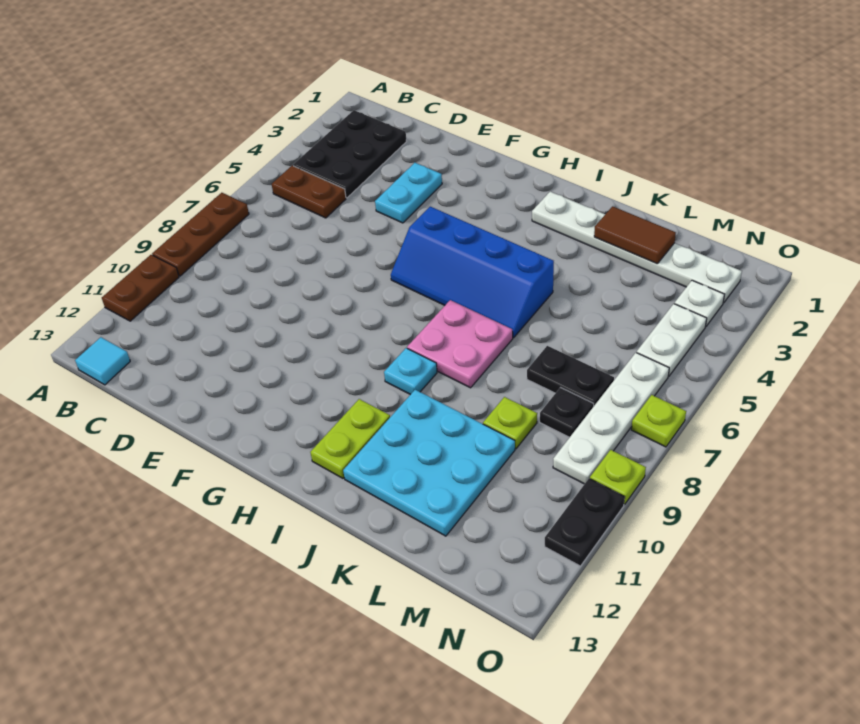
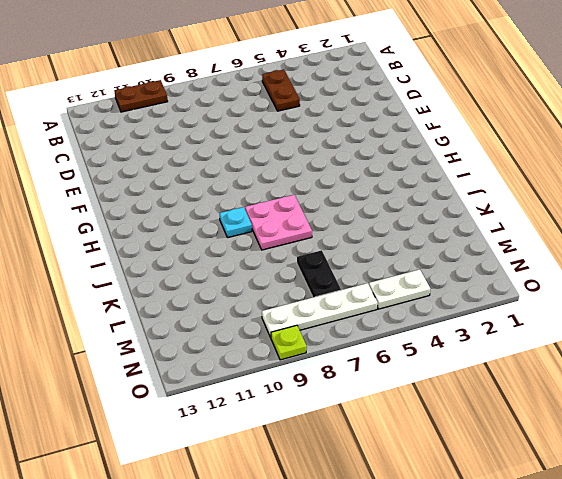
none -> brown 1x3 plate [152,193,249,276]
none -> black 2x3 plate [293,110,406,198]
none -> cyan 1x1 tile [75,337,130,385]

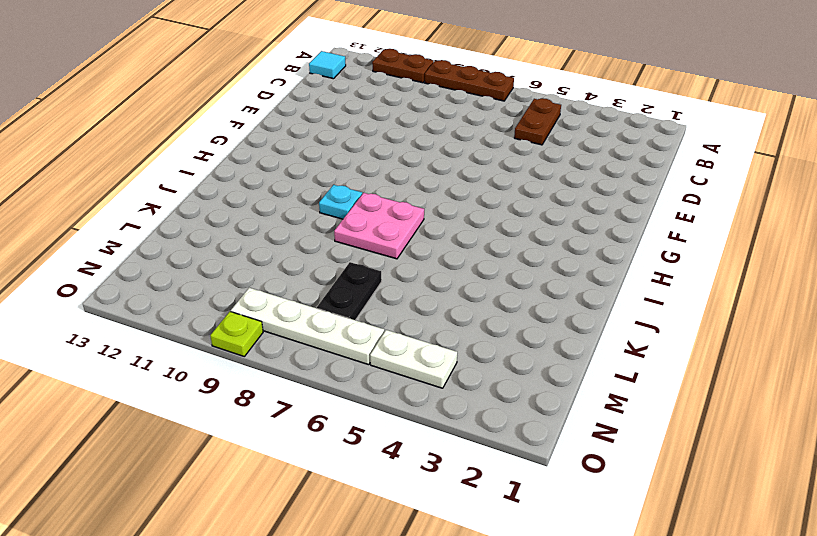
none -> black 2x3 plate [293,110,406,198]
none -> cyan 1x2 plate [375,163,442,223]
none -> blue 2x4 slope [391,207,554,338]

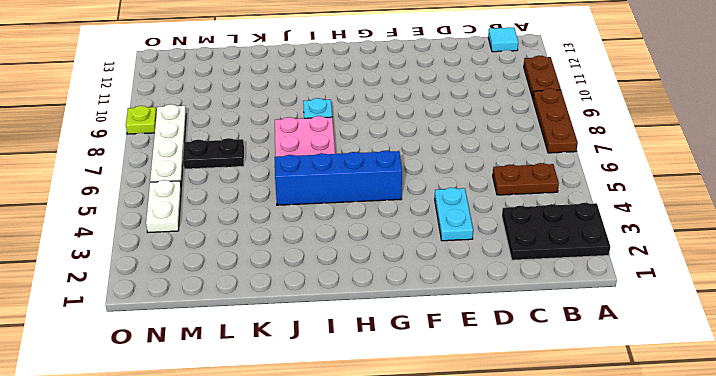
black 2x3 plate [502,203,610,260] -> black 2x3 plate turned to [293,110,406,198]
none -> white 1x6 plate [532,192,742,303]
none -> lime 1x2 plate [310,399,390,478]
none -> cyan 3x3 plate [343,390,515,536]

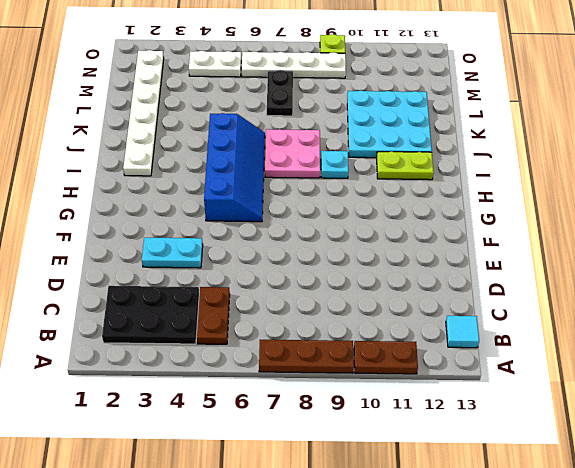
none -> lime 1x1 plate [483,397,537,449]
none -> black 1x1 plate [540,388,594,437]
none -> white 1x1 plate [674,280,725,327]

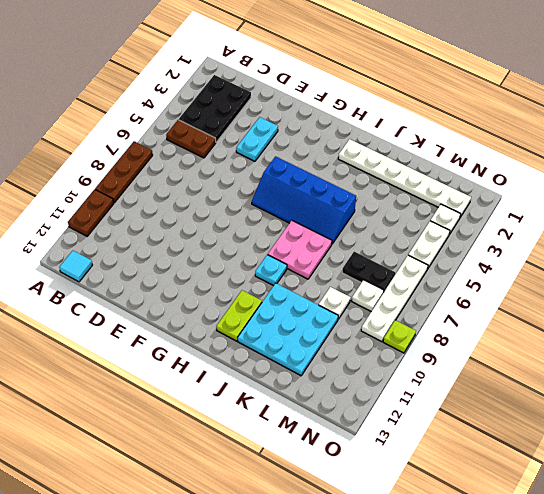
white 1x1 plate [319,287,350,319] -> lime 1x1 plate [483,397,537,449]
white 1x1 plate [352,280,384,311] -> black 1x1 plate [540,388,594,437]
none -> lime 1x1 plate [631,395,686,447]
none -> black 1x2 plate [545,479,625,566]
none -> brown 1x2 tile [594,206,676,264]

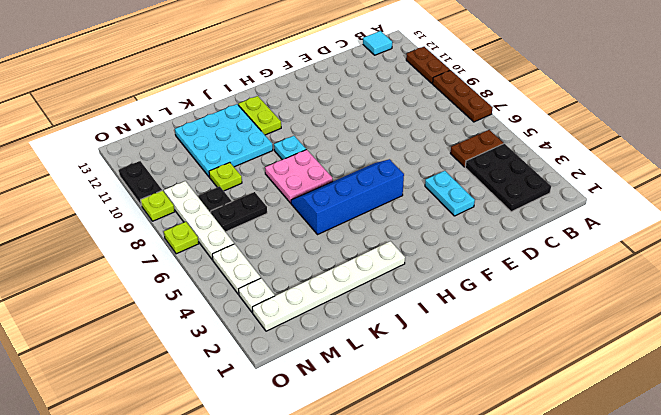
none -> brown 1x2 tile [594,206,676,264]

